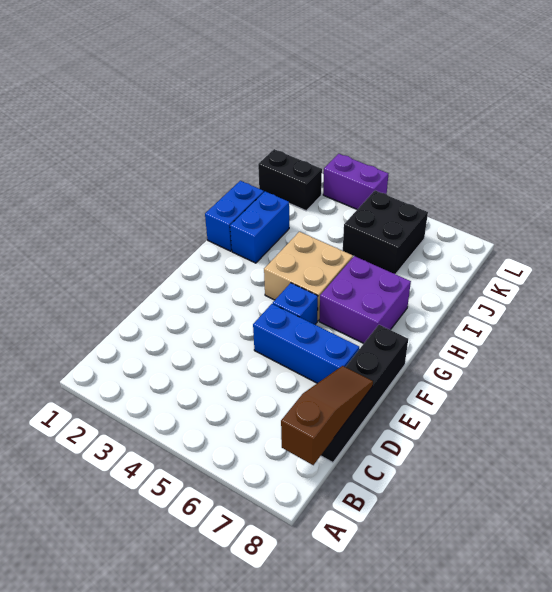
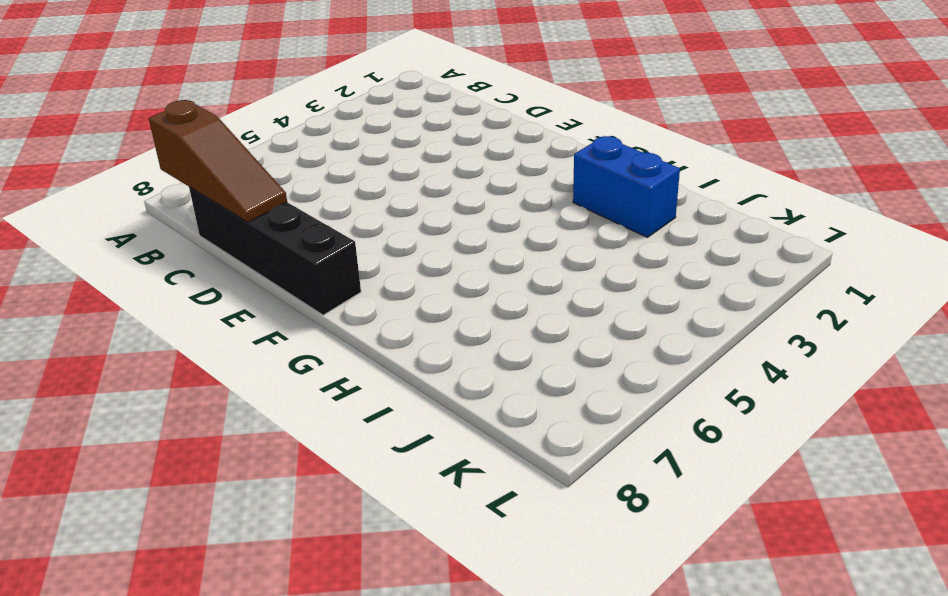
none -> blue 1x3 brick [253,304,359,383]
none -> blue 1x1 brick [273,283,318,324]

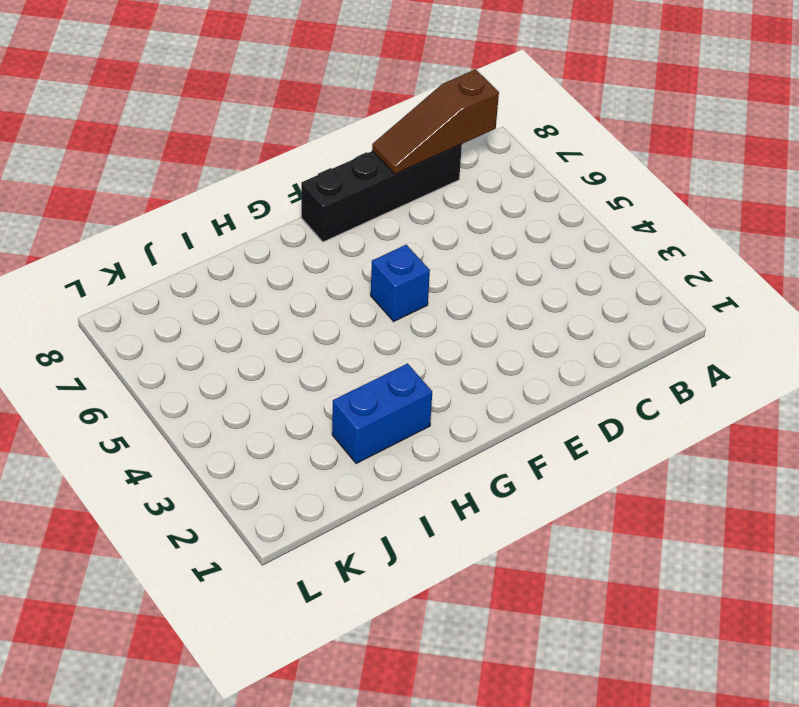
none -> blue 1x3 brick [253,304,359,383]
none -> tan 2x2 brick [264,232,353,321]

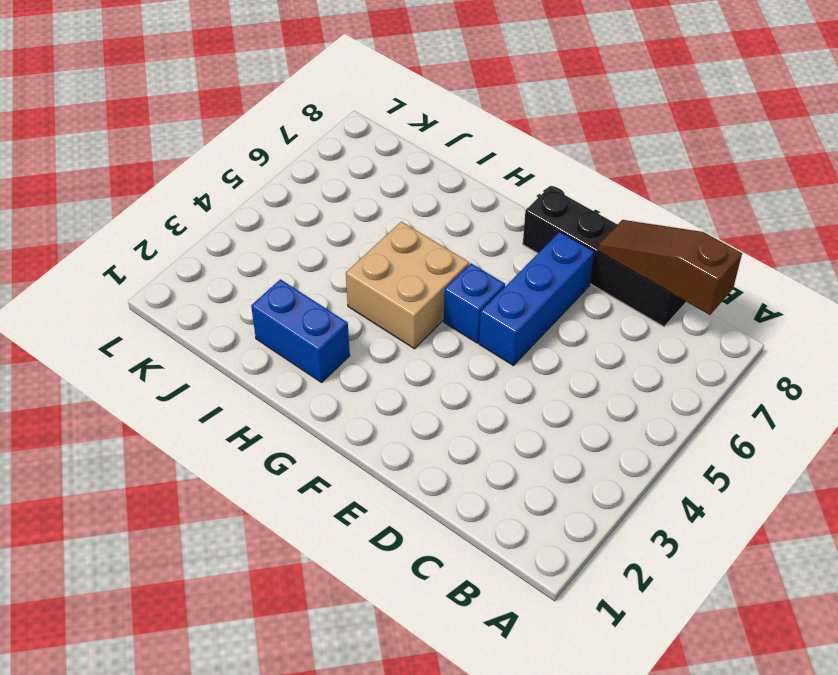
none -> purple 2x2 brick [319,256,411,343]
none -> blue 1x2 brick [205,181,264,251]

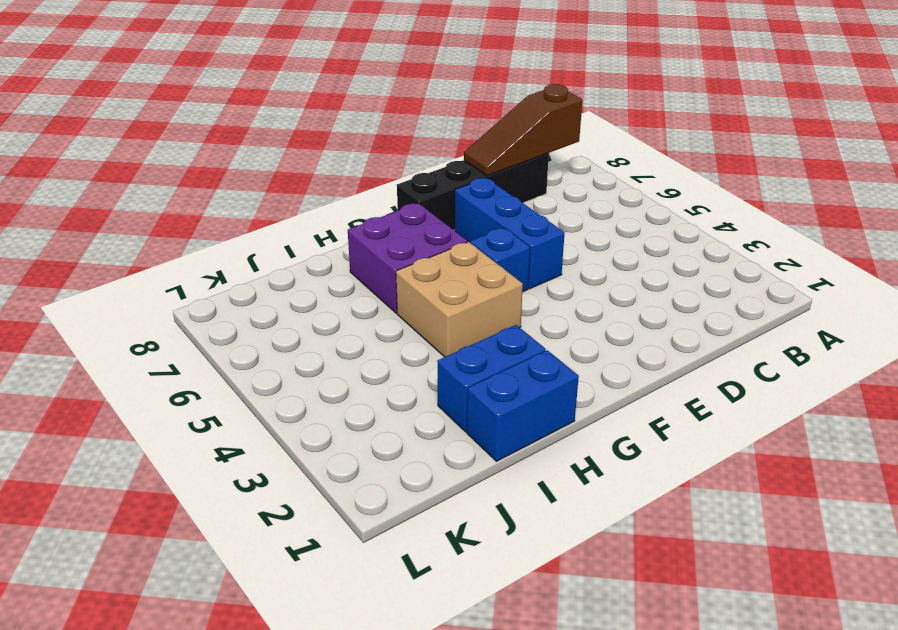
none -> black 2x2 brick [343,191,428,274]
none -> black 1x2 brick [258,149,322,211]

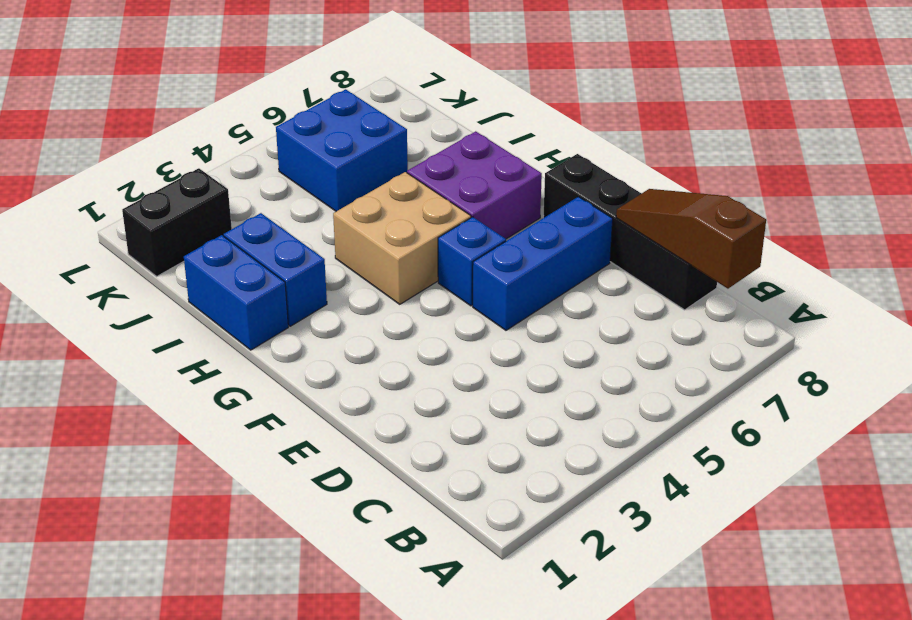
blue 2x2 brick [276,89,408,211] -> black 2x2 brick [343,191,428,274]
none -> purple 1x2 brick [323,154,388,209]

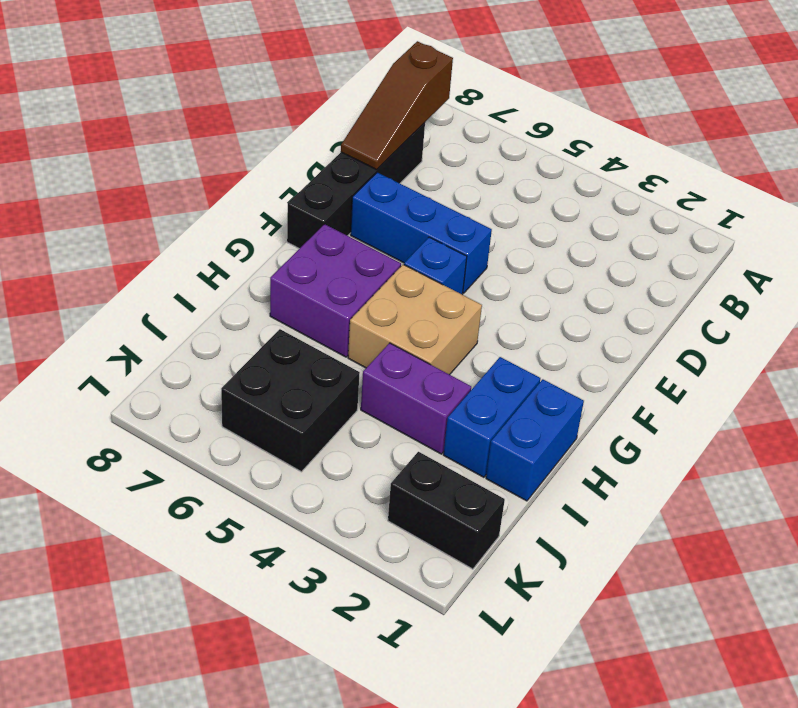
purple 1x2 brick [361,343,471,454] -> purple 1x2 brick moved to [323,154,388,209]

